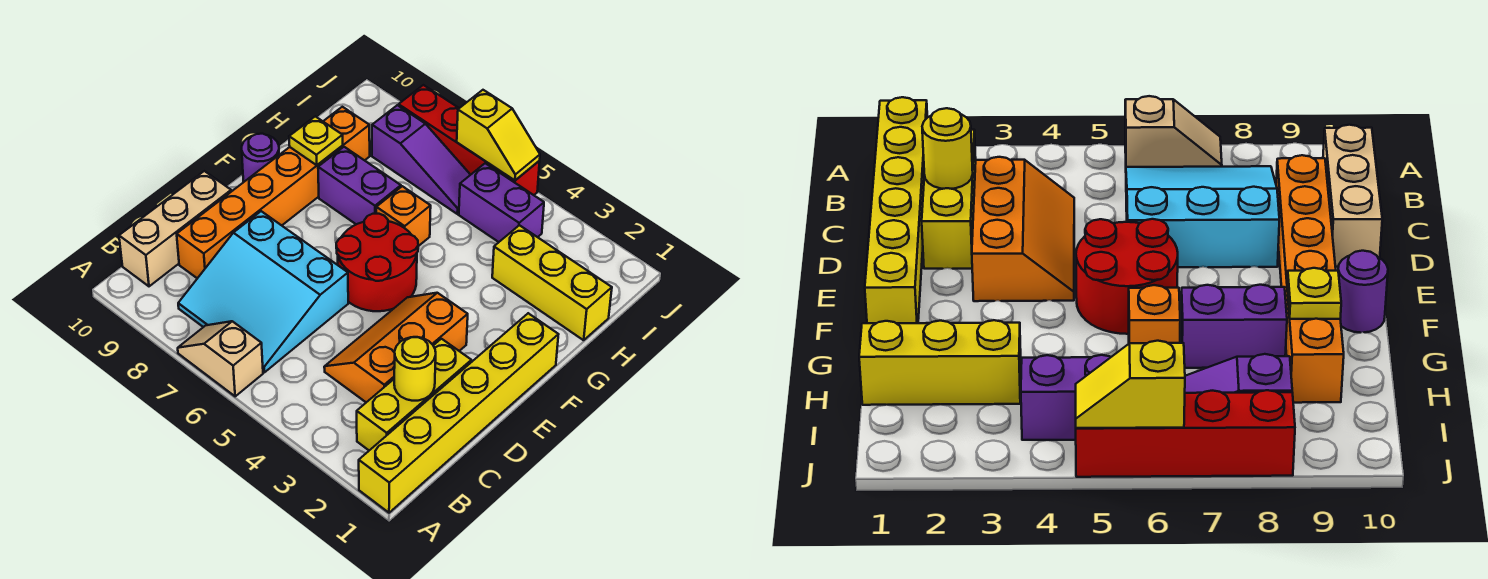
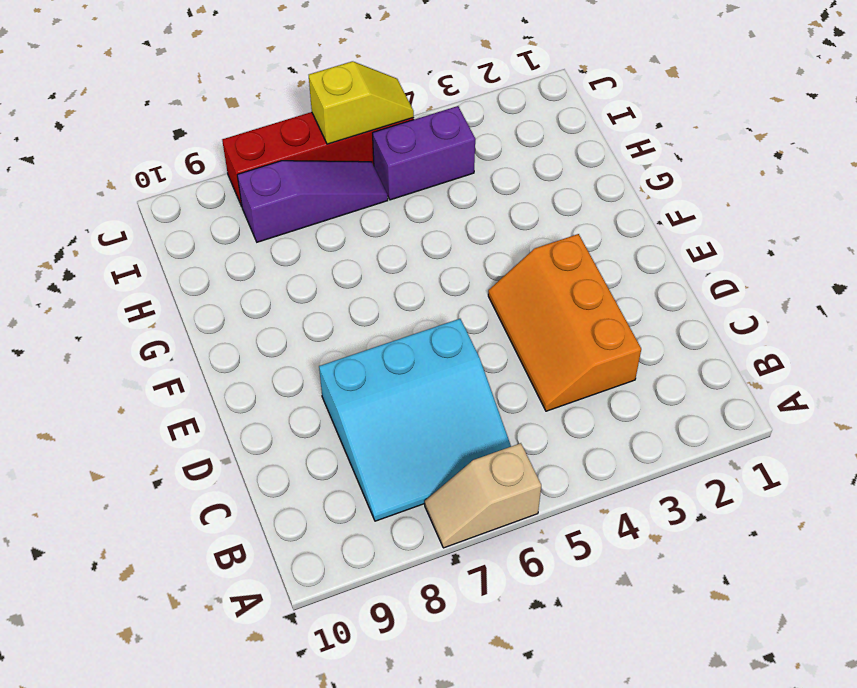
none -> yellow 1x6 brick [359,313,559,513]
none -> yellow 1x3 brick [357,339,471,450]
none -> tan 1x3 brick [119,171,231,286]

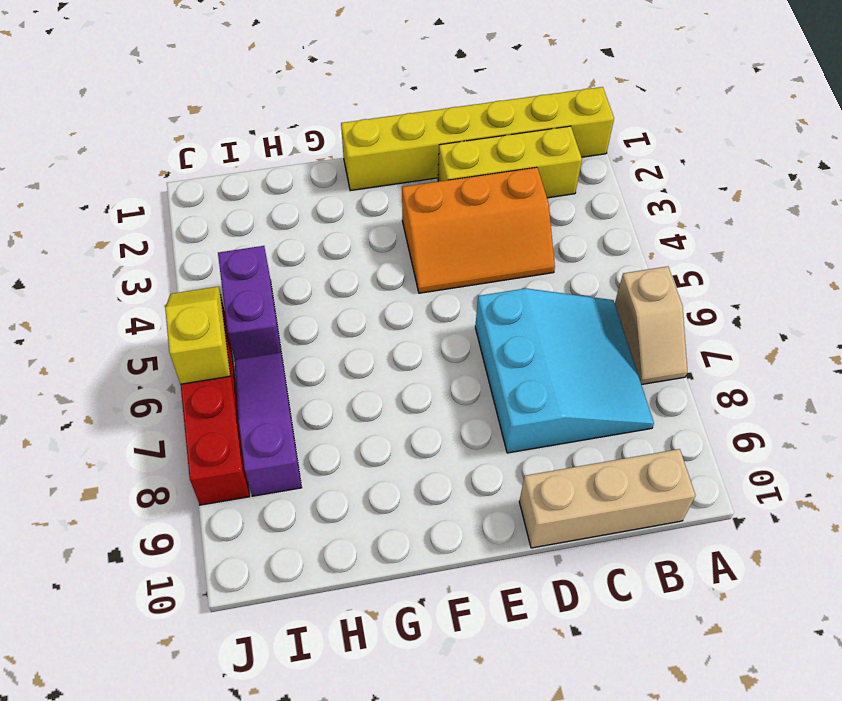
none -> orange 1x6 brick [177,107,370,278]
none -> red 2x2 round brick [336,214,418,311]
none -> purple 1x1 round brick [242,134,279,182]

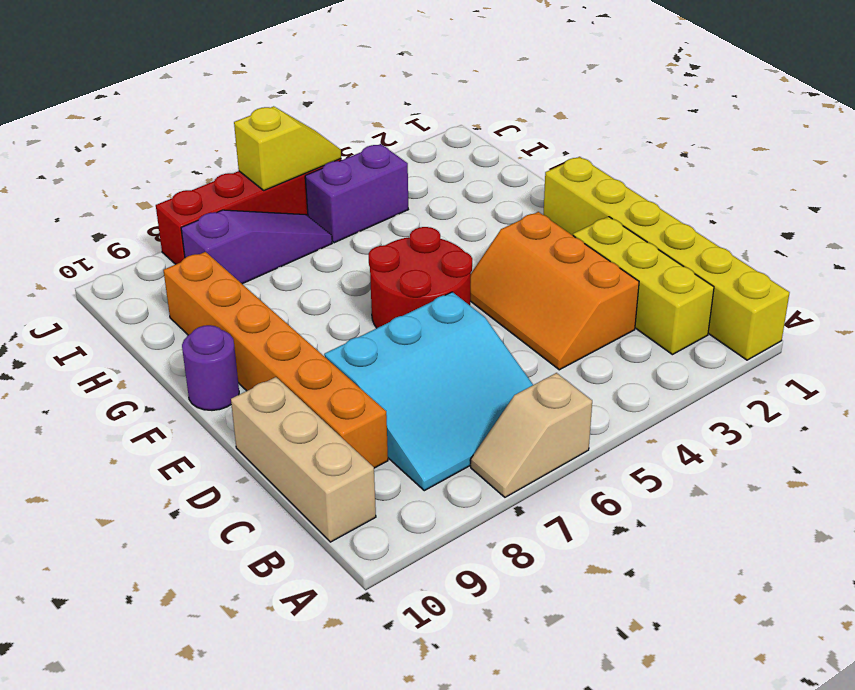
none -> orange 1x1 brick [376,186,431,246]
none -> purple 1x2 brick [318,147,401,224]
none -> yellow 1x3 brick [492,225,612,340]

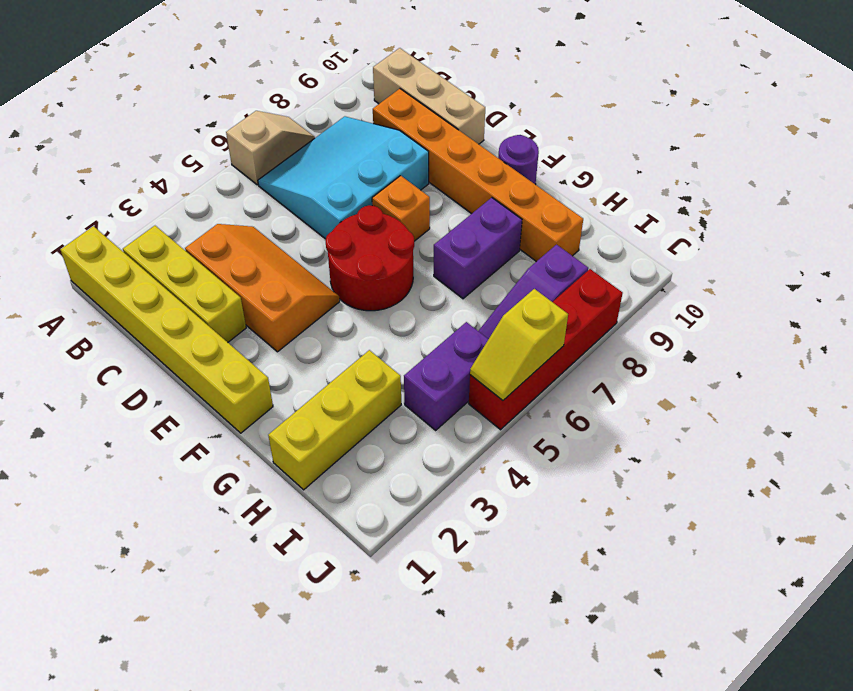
orange 1x1 brick [372,176,430,241] -> orange 1x1 brick moved to [376,186,431,246]
none -> yellow 1x1 round brick [394,337,436,401]
none -> yellow 1x1 plate [289,116,343,165]

